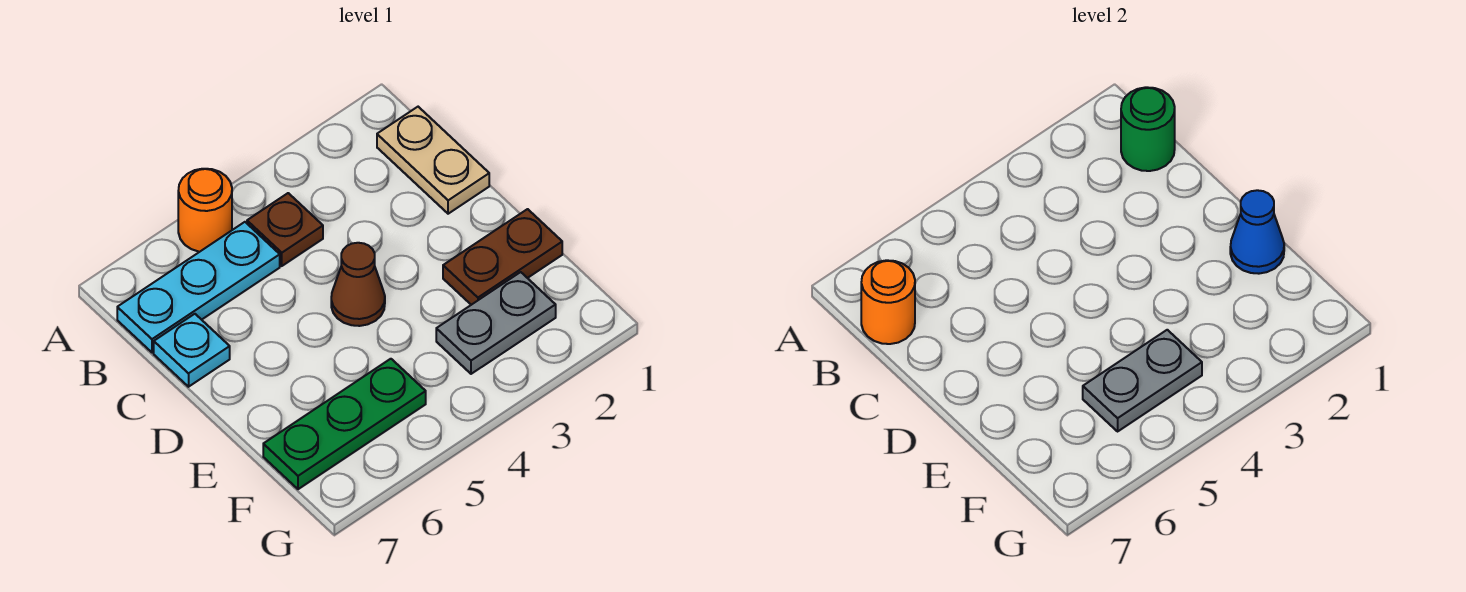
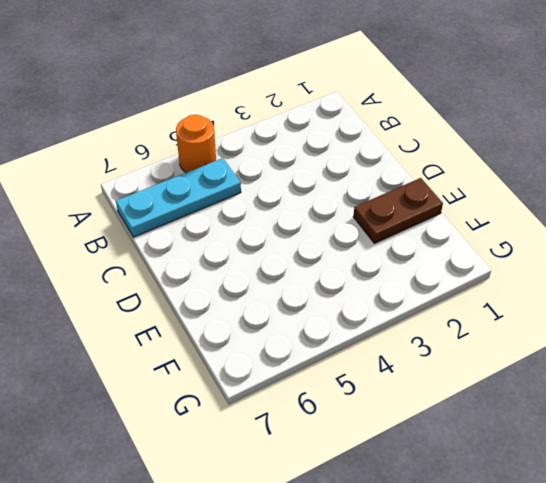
none -> tan 1x2 plate [377,107,489,214]
none -> brown 1x1 plate [247,193,323,266]
none -> cyan 1x1 plate [154,314,230,387]

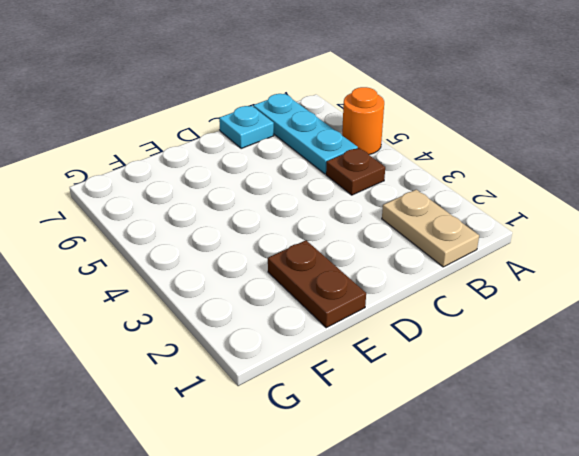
tan 1x2 plate [382,190,479,267] -> tan 1x2 plate turned to [377,107,489,214]
none -> brown 1x1 cone [331,243,385,326]
none -> grey 1x2 plate [436,272,556,374]
none -> green 1x3 plate [263,359,426,489]

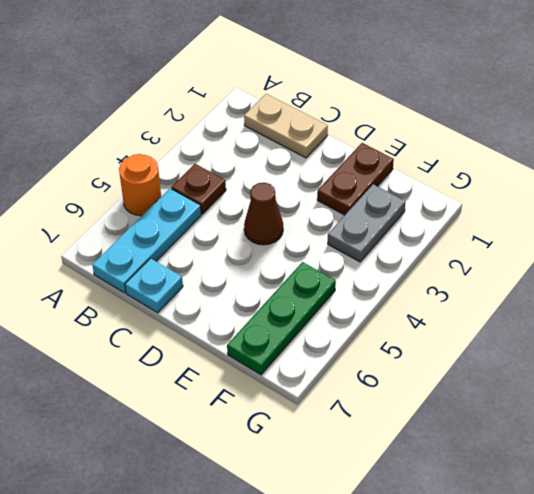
none -> green 1x1 round brick [1121,87,1175,171]
none -> orange 1x1 round brick [861,260,915,344]
none -> blue 1x1 cone [1230,190,1284,274]

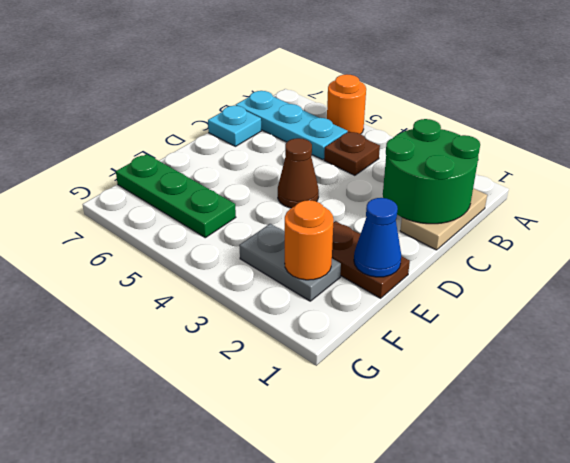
green 2x2 round brick [383,119,480,224] -> green 1x1 round brick [1121,87,1175,171]
orange 1x1 round brick [285,200,333,280] -> orange 1x1 round brick moved to [861,260,915,344]
none -> grey 1x2 plate [1083,330,1202,431]

